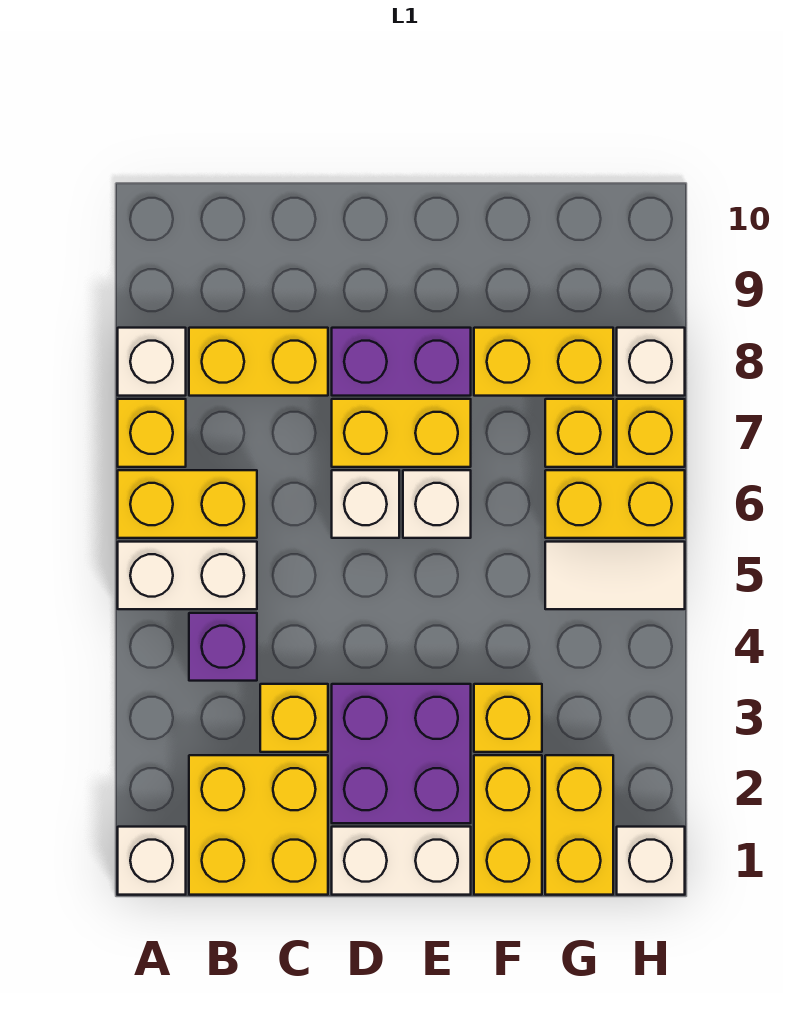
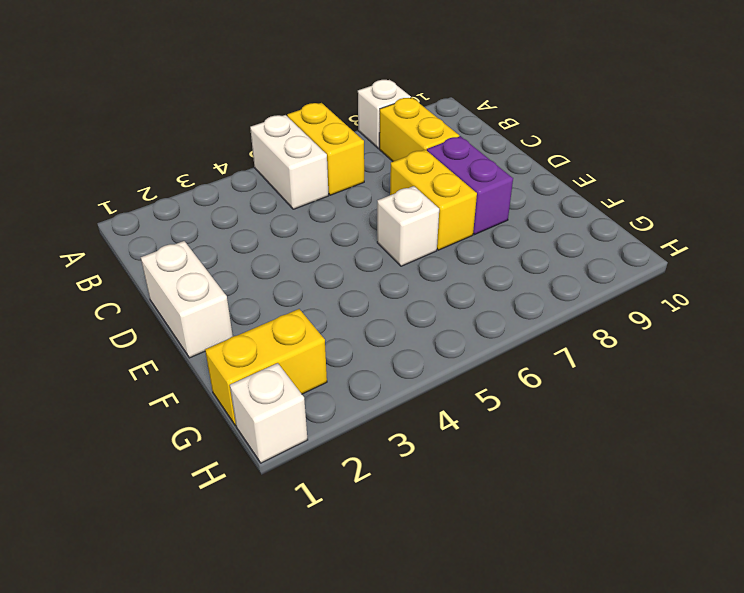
none -> white 1x1 brick [118,827,186,895]
none -> yellow 1x1 brick [118,399,186,467]
none -> yellow 2x2 brick [189,755,328,895]

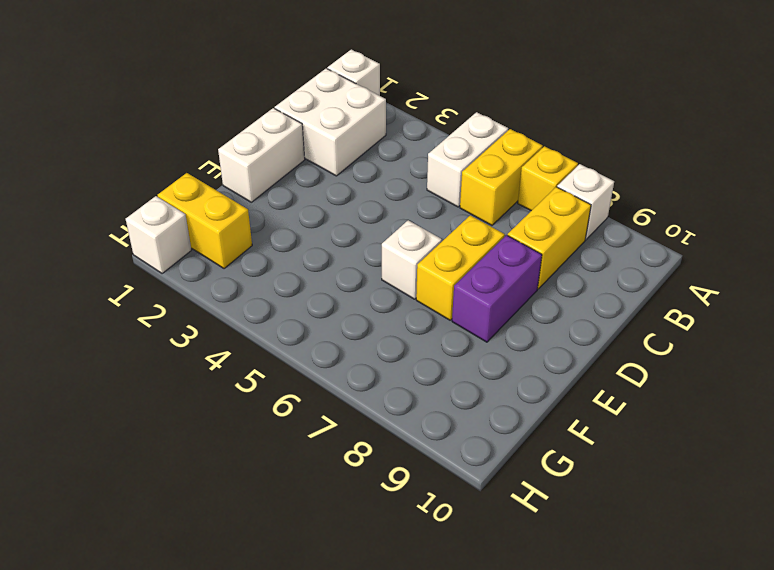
white 2x2 brick [275,68,386,176] -> yellow 2x2 brick [189,755,328,895]
none -> purple 1x1 brick [189,613,257,681]
none -> yellow 1x1 brick [260,684,328,752]
none -> purple 2x2 brick [332,684,471,823]

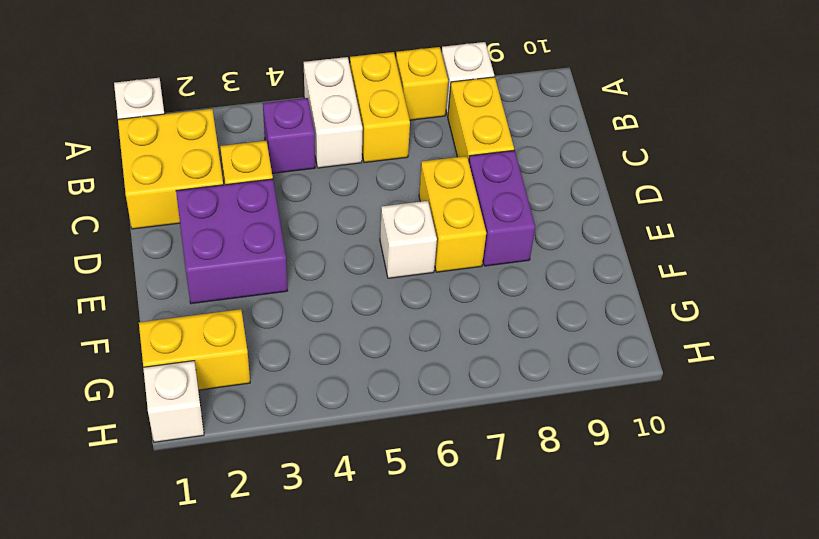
none -> white 1x2 brick [332,827,471,895]
none -> white 1x1 brick [332,470,399,538]
none -> yellow 1x2 brick [474,755,542,895]

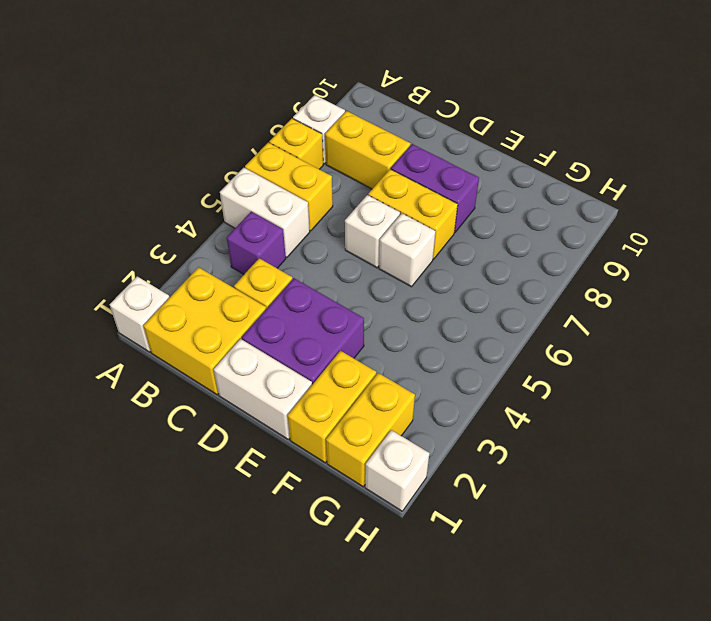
none -> yellow 1x1 brick [474,684,542,752]
none -> yellow 1x2 brick [474,328,613,396]
none -> white 1x2 tile [545,542,685,609]

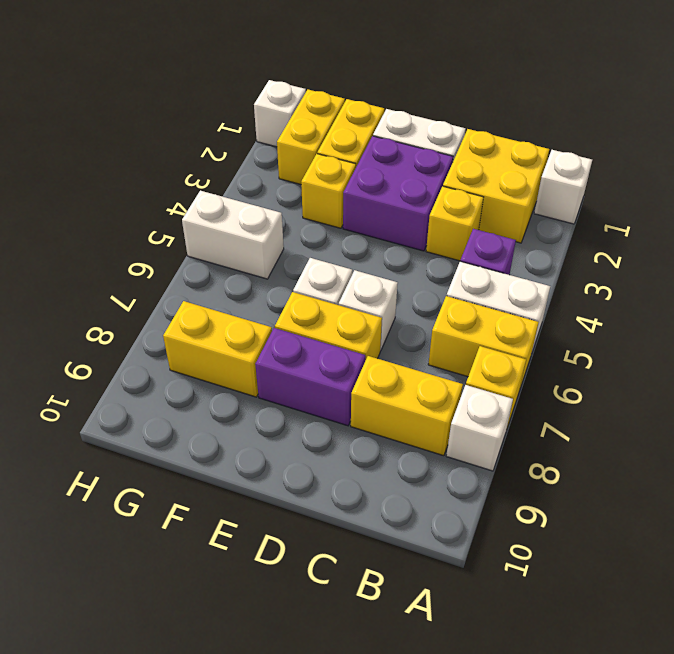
white 1x2 brick [182,191,284,279] -> white 1x2 tile [545,542,685,609]
none -> yellow 1x2 brick [545,470,685,538]
none -> yellow 1x1 brick [545,399,613,467]
none -> yellow 1x1 brick [617,399,685,467]

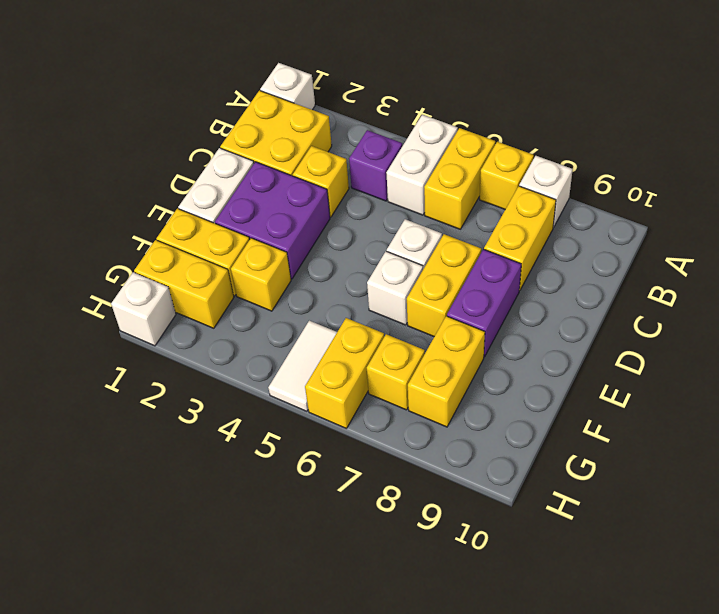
none -> yellow 1x1 brick [617,399,685,467]
none -> white 1x1 brick [617,328,685,396]

